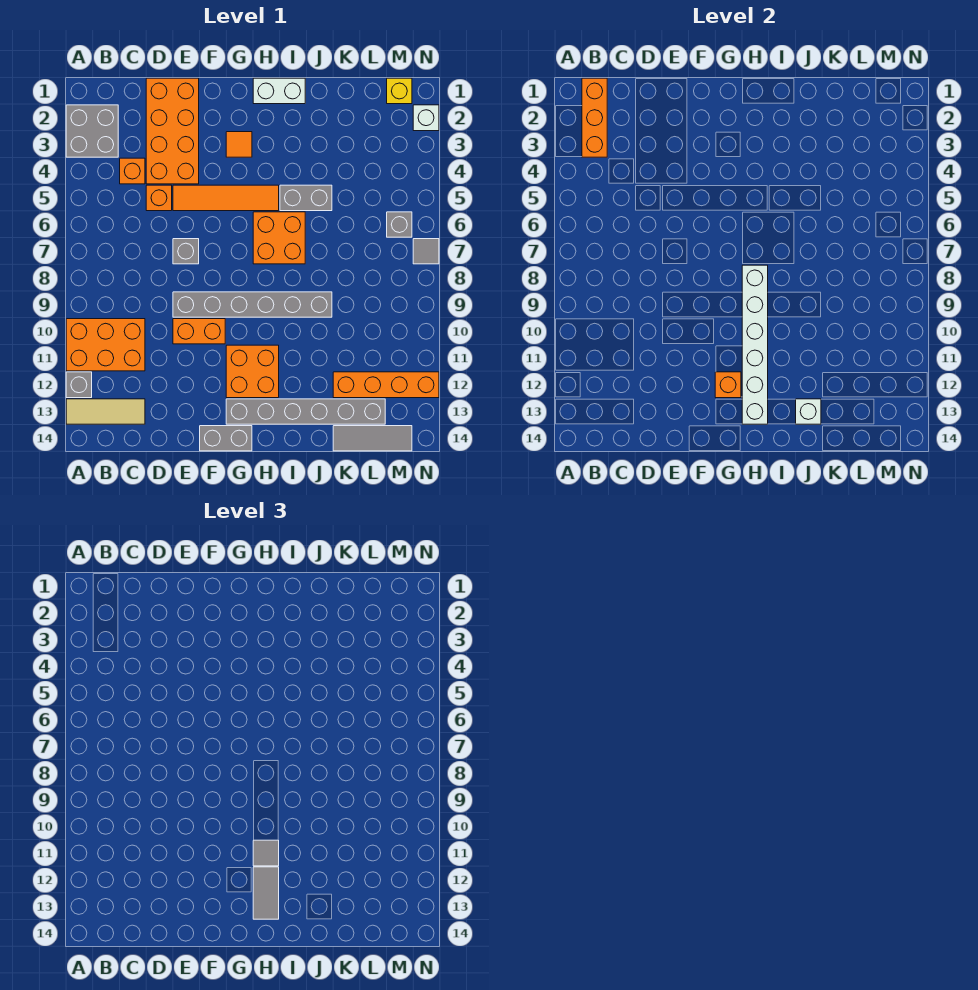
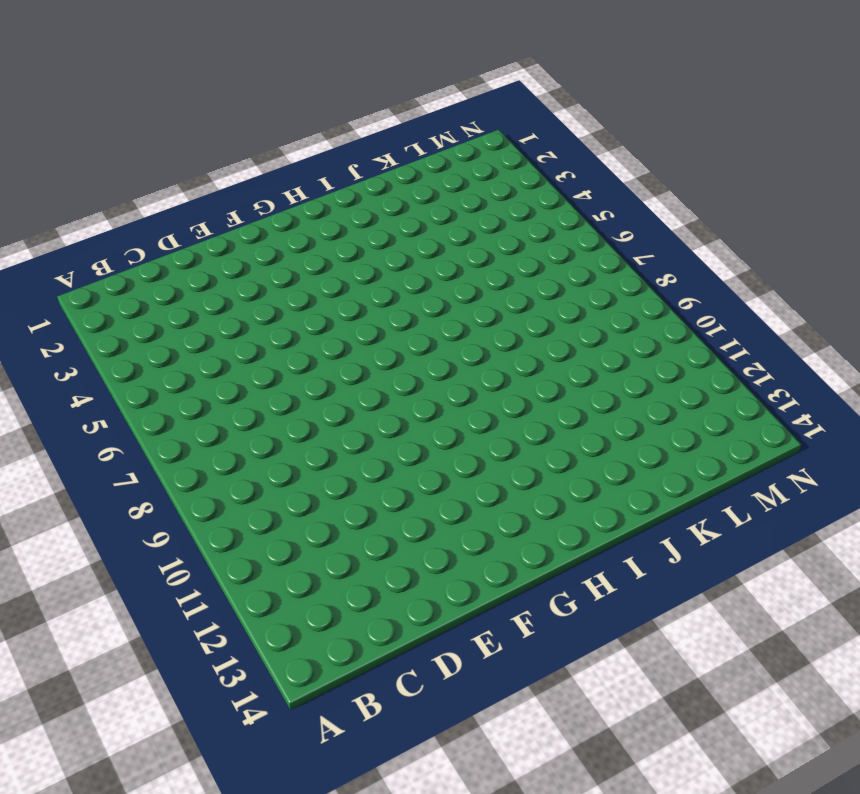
none -> grey 2x2 brick [66,105,118,157]
none -> orange 2x3 brick [66,319,145,371]
none -> grey 1x1 brick [66,372,92,398]
none -> tan 1x3 tile [66,399,145,424]

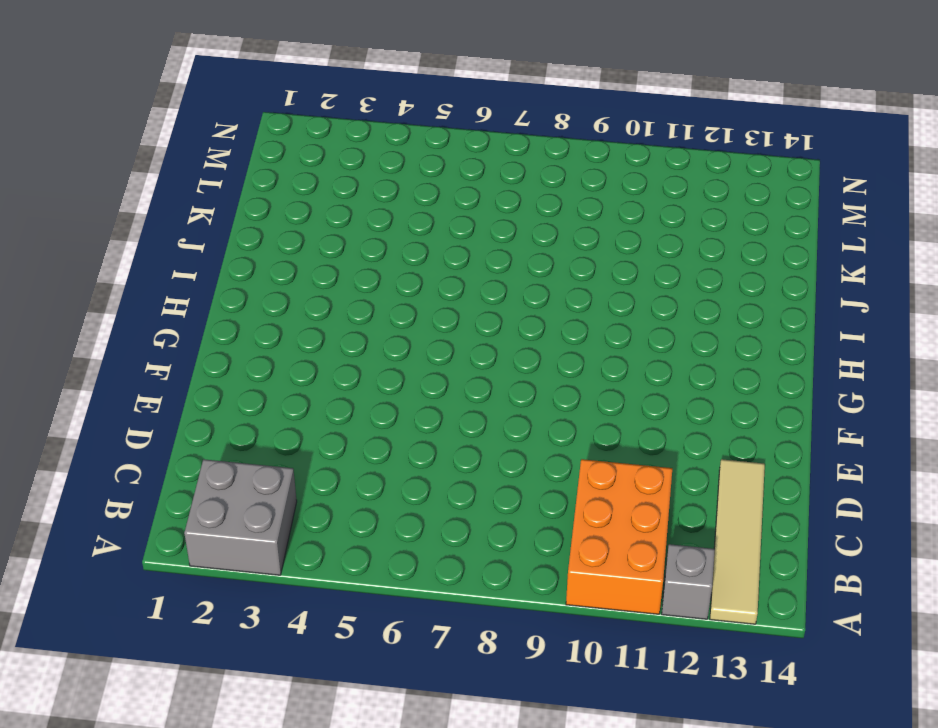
tan 1x4 tile [710,459,765,624] -> tan 1x3 tile [66,399,145,424]
none -> orange 1x1 brick [120,158,145,184]
none -> orange 2x4 brick [146,78,199,184]
none -> orange 1x1 brick [146,185,172,211]
none -> orange 1x4 tile [173,185,279,211]

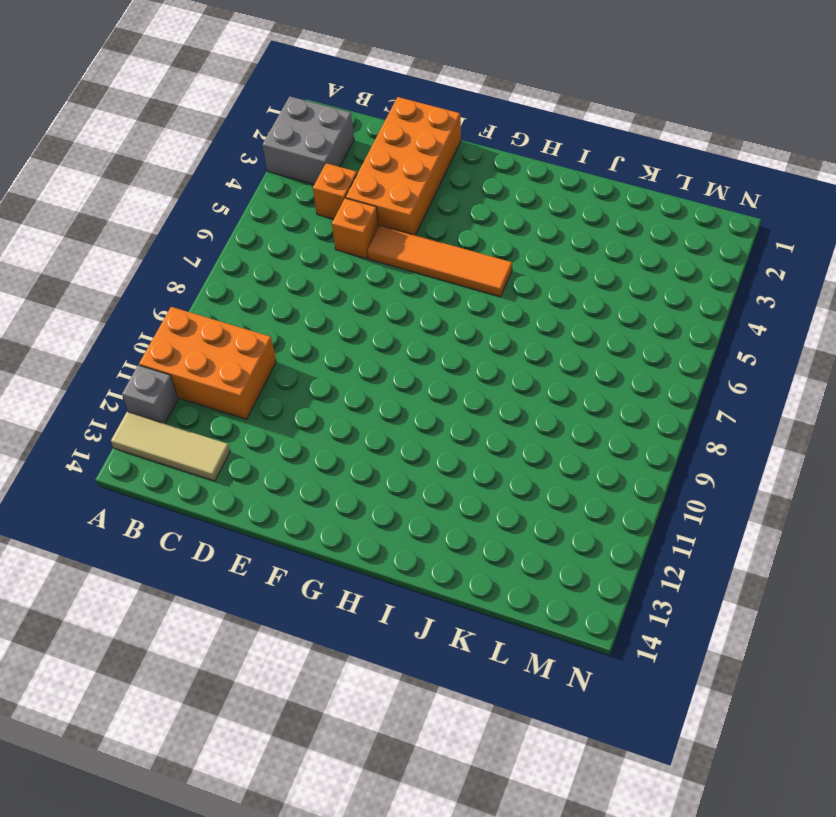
none -> grey 1x1 brick [173,239,199,264]
none -> grey 1x6 brick [173,292,332,317]
none -> orange 1x2 brick [173,319,225,344]
none -> grey 1x2 brick [200,426,252,451]

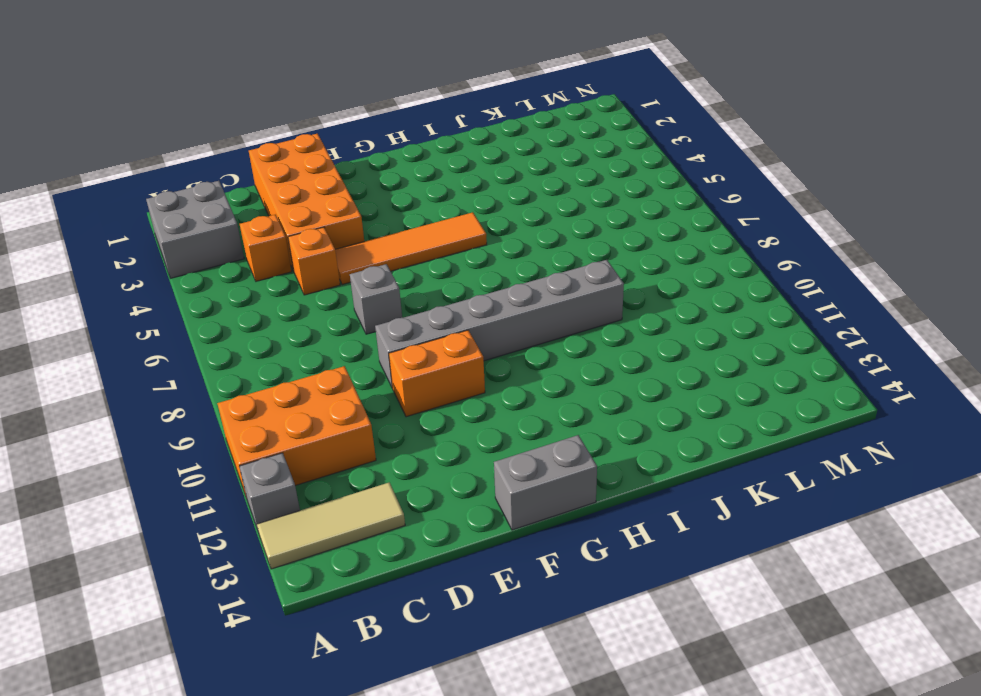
none -> orange 1x1 tile [226,132,252,157]
none -> orange 2x2 brick [226,345,279,398]
none -> grey 1x6 brick [226,399,385,424]
none -> white 1x2 brick [253,78,305,104]

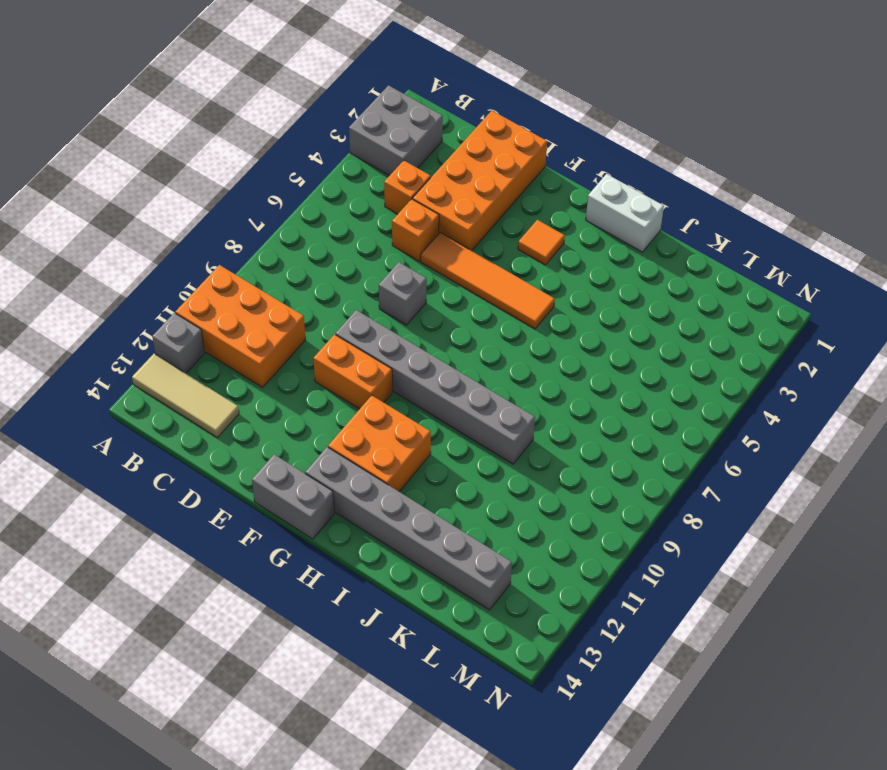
none -> orange 2x2 brick [253,212,305,264]
none -> grey 1x2 brick [280,185,332,211]
none -> orange 1x4 brick [333,372,439,398]
none -> grey 1x3 tile [333,426,412,451]

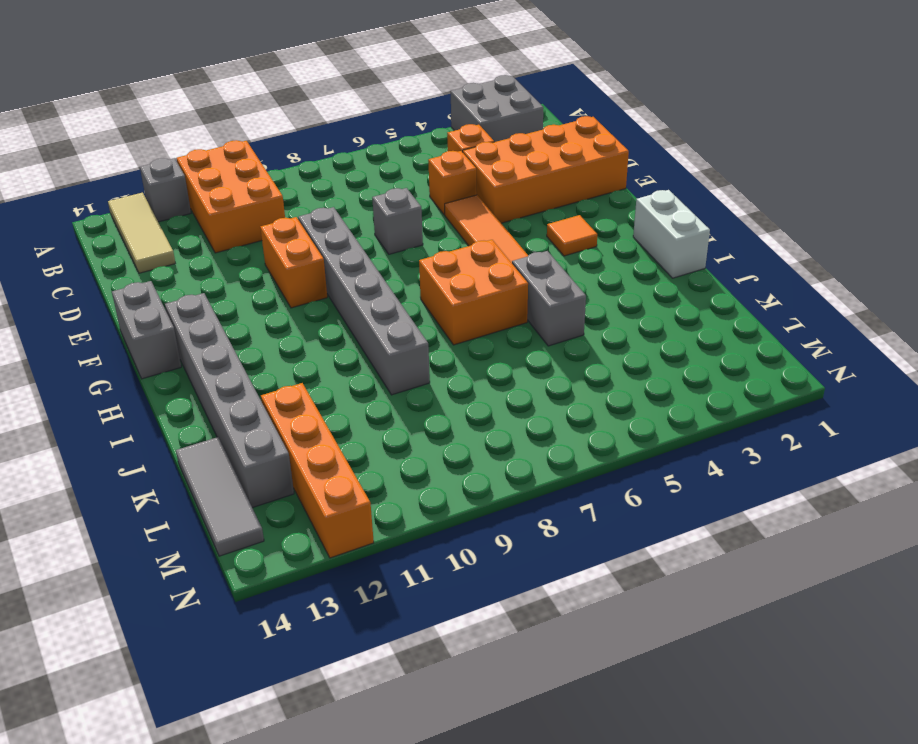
none -> orange 2x2 brick [226,345,279,398]
none -> yellow 1x1 brick [387,78,412,104]
none -> grey 1x1 brick [387,212,412,237]
none -> white 1x1 brick [413,105,439,131]

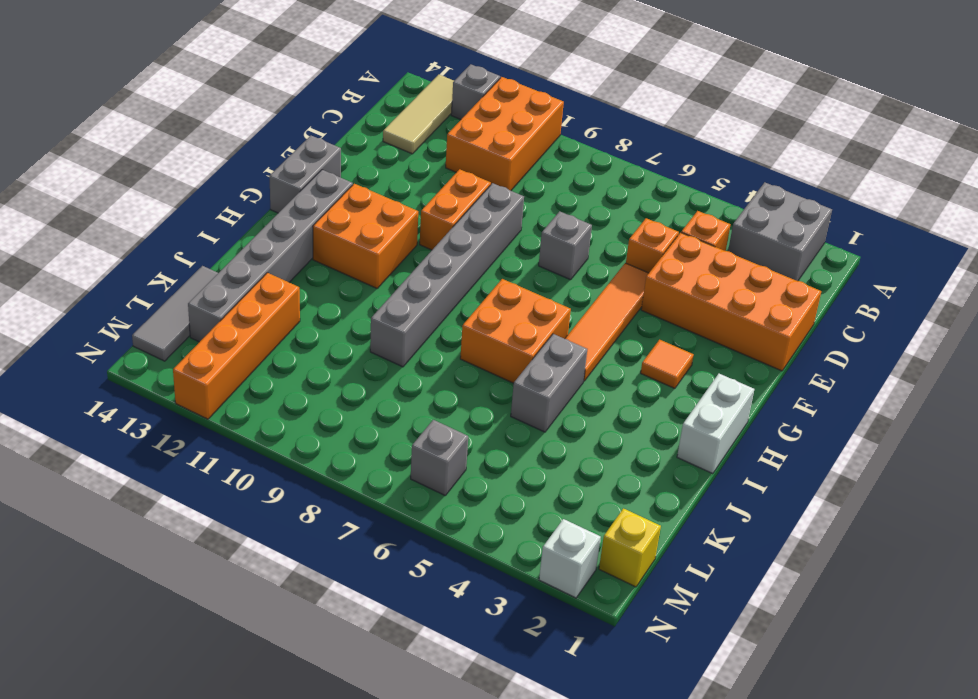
none -> grey 1x1 tile [413,239,439,264]
none -> orange 1x3 brick [582,78,607,157]
none -> orange 1x1 brick [715,372,741,398]
none -> white 1x6 brick [742,265,768,424]

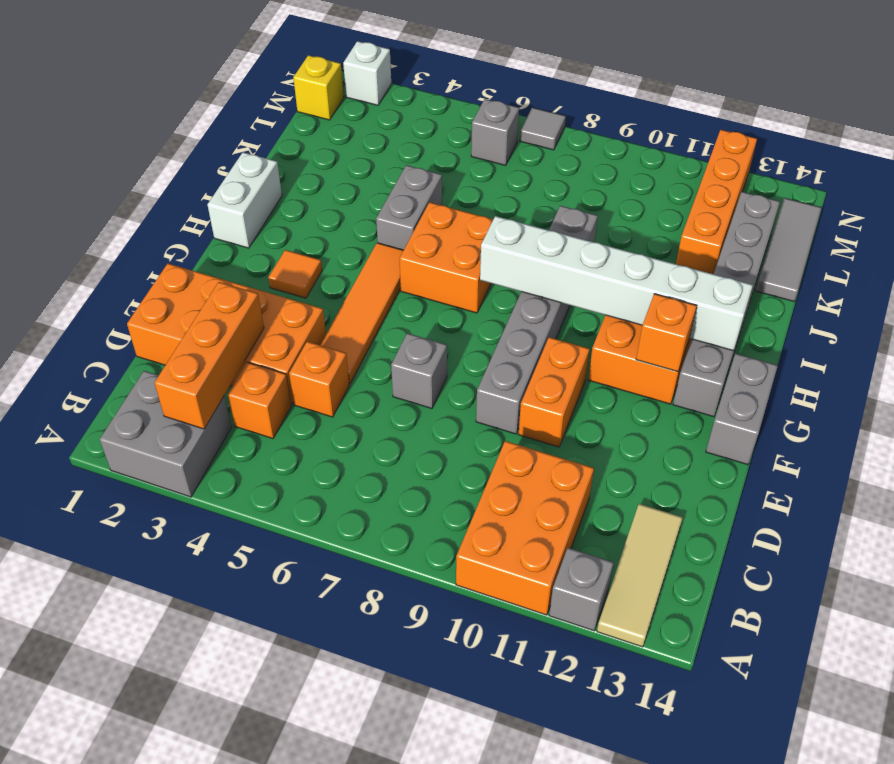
orange 1x3 brick [155,282,264,429] -> orange 1x3 brick turned to [582,78,607,157]
none -> white 1x1 brick [796,399,821,424]
none -> grey 1x1 tile [253,840,279,866]
none -> grey 1x2 tile [253,867,279,919]

